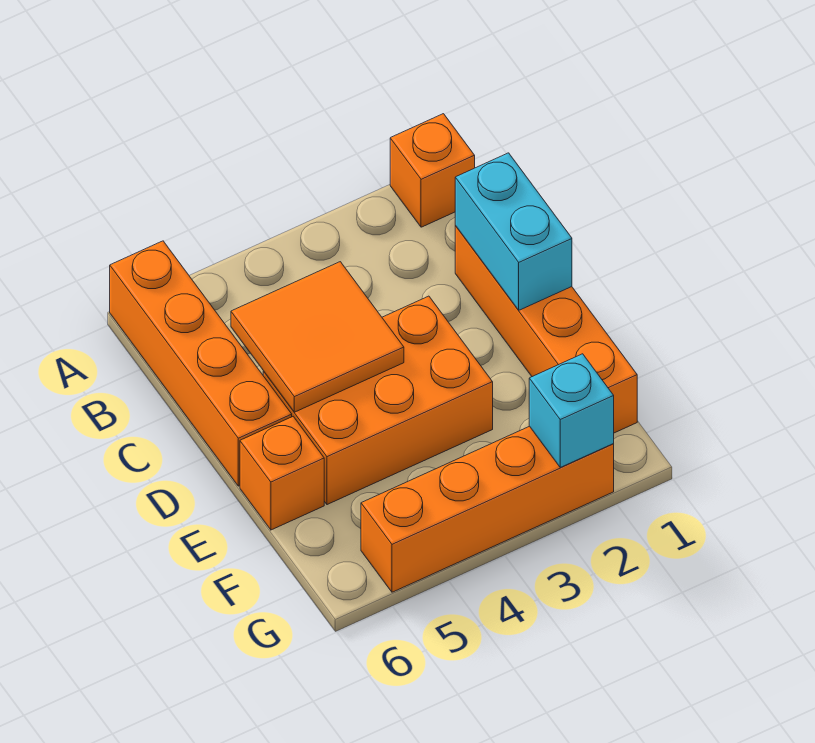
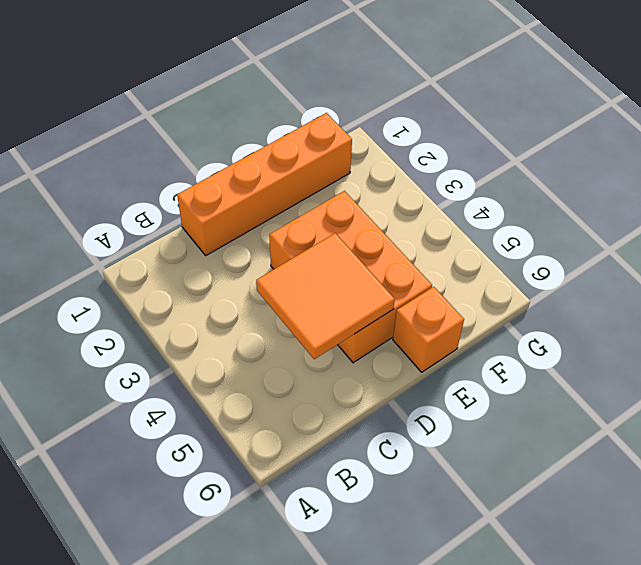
none -> orange 1x1 brick [390,114,475,227]
none -> orange 1x4 brick [110,241,292,486]

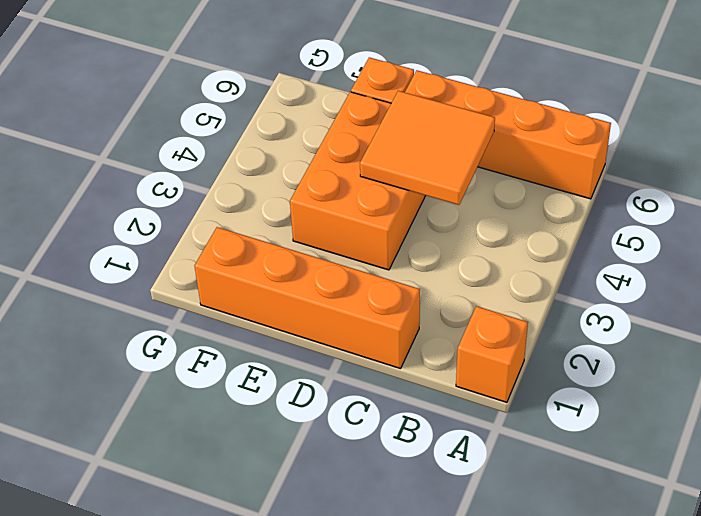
none -> orange 1x4 brick [361,426,614,592]
none -> cyan 1x2 brick [455,153,572,310]

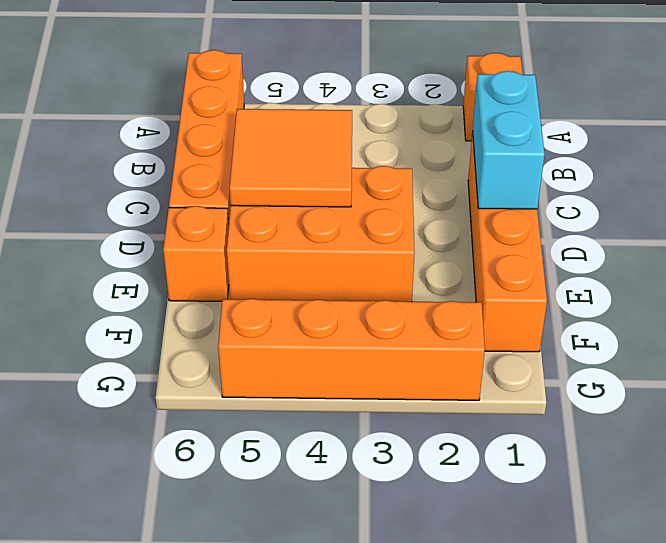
none -> cyan 1x1 brick [529,354,614,467]

